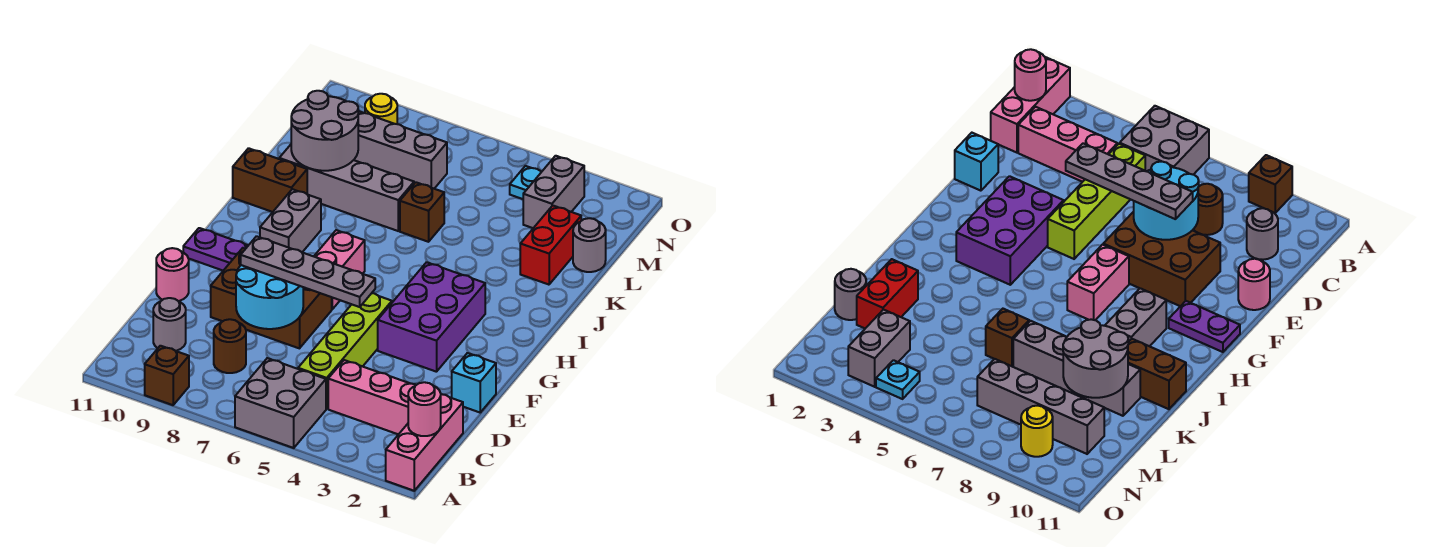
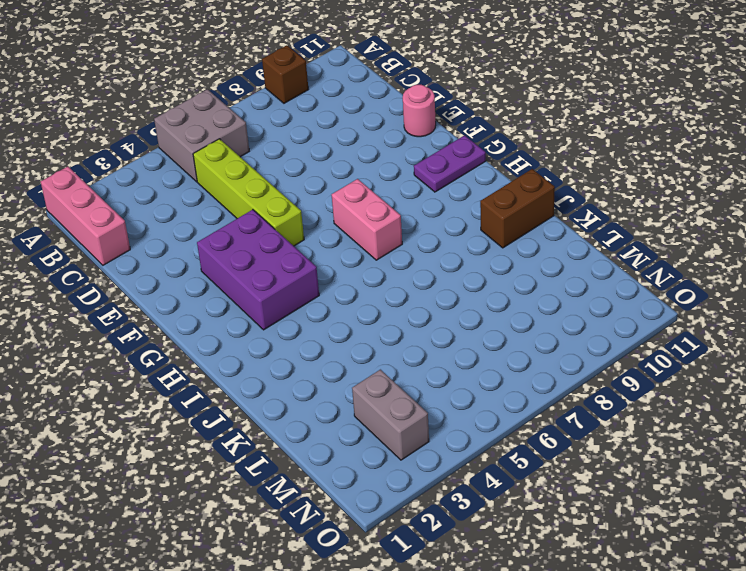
none -> pink 1x3 brick [328,360,416,434]
none -> brown 1x1 round brick [214,319,246,373]
none -> grey 1x1 round brick [153,298,186,351]

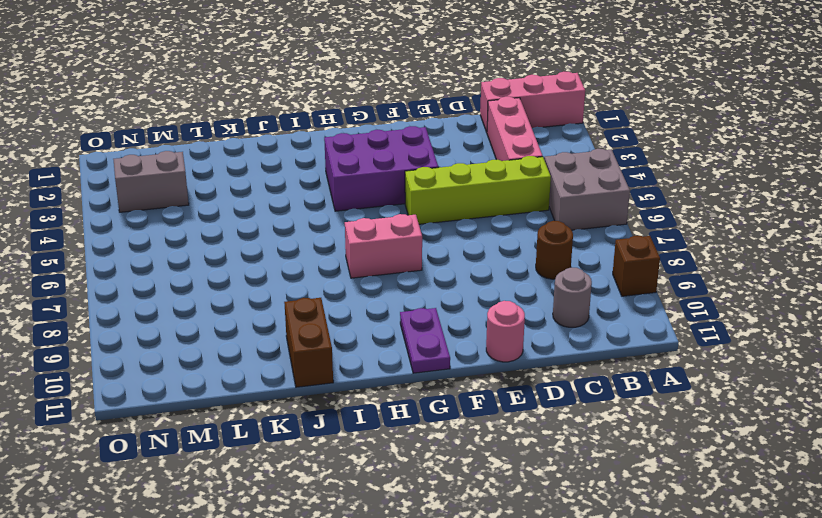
none -> cyan 1x1 brick [452,353,496,412]
none -> brown 2x3 brick [211,248,332,348]
none -> grey 1x2 brick [260,189,321,252]

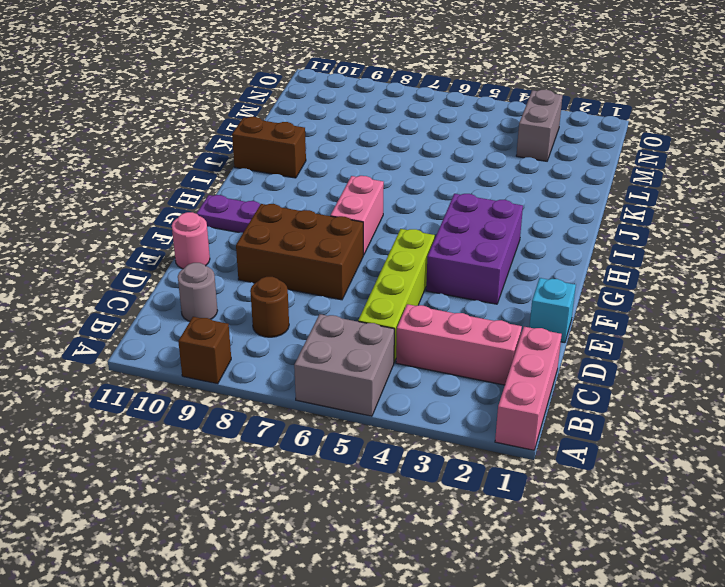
none -> grey 1x2 brick [260,189,321,252]
none -> red 1x2 brick [520,206,581,285]
none -> brown 1x1 brick [400,182,444,242]

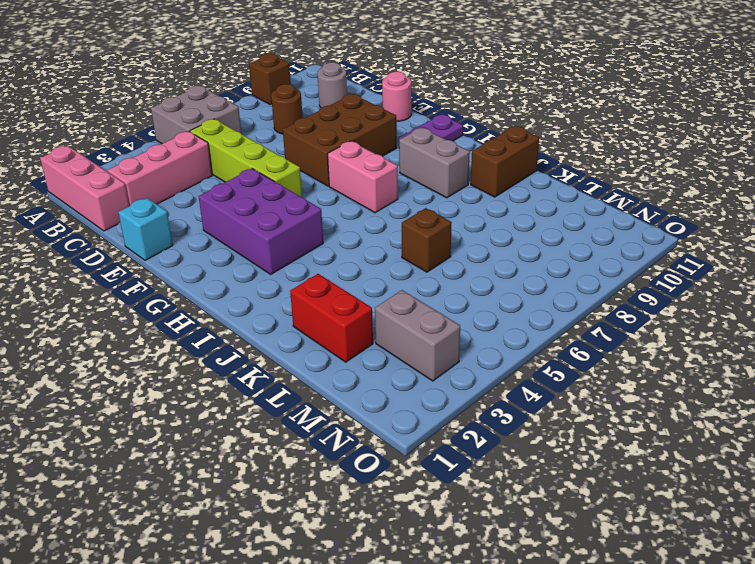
none -> grey 1x4 brick [279,145,414,231]
none -> grey 1x1 round brick [573,218,606,272]
none -> grey 1x4 brick [354,111,447,189]

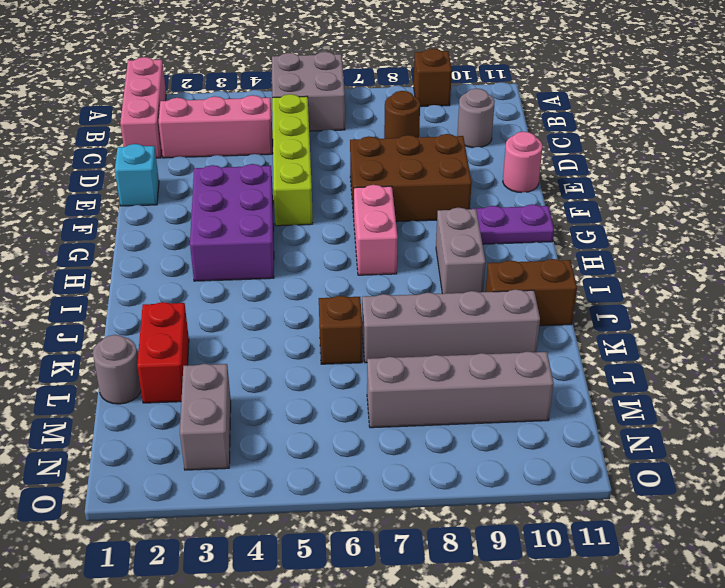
none -> cyan 1x1 plate [510,166,542,199]
none -> yellow 1x1 round brick [365,94,397,124]
none -> pink 1x1 round brick [408,382,441,436]

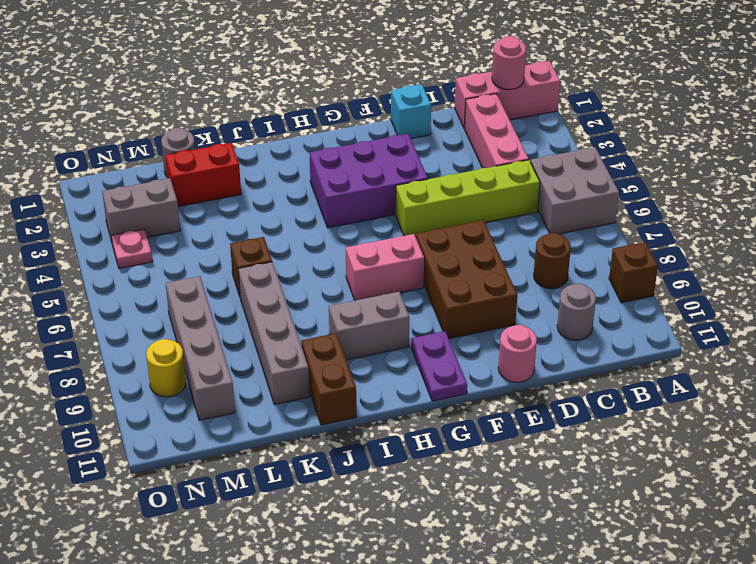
pink 1x1 plate [111,229,152,268] -> cyan 1x1 plate [510,166,542,199]
none -> cyan 2x2 round brick [236,265,303,329]
none -> grey 2x2 round brick [291,91,358,171]
none -> grey 1x4 plate [241,236,375,307]

